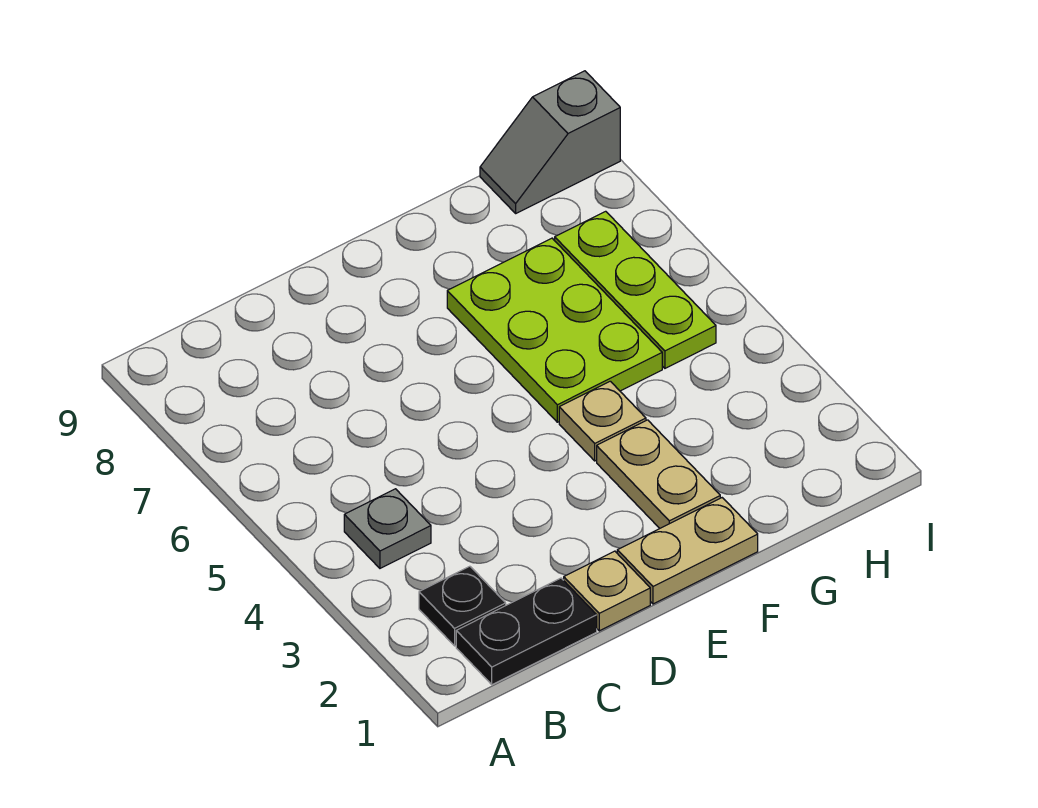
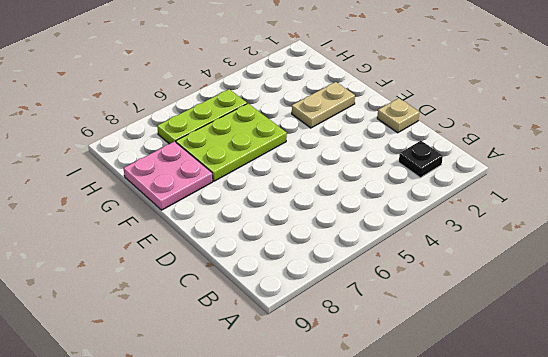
pink 2x2 plate [124,142,213,210] -> none
none -> black 1x2 plate [456,578,597,685]
none -> grey 1x1 plate [344,489,431,568]

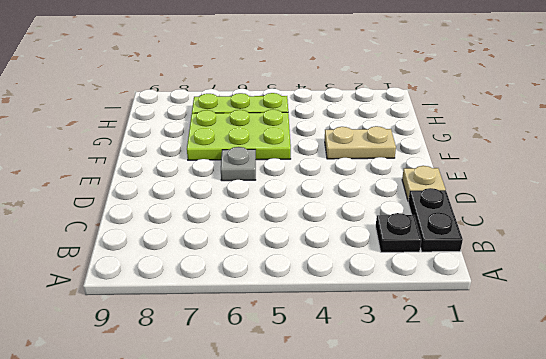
grey 1x1 plate [221,147,256,181] -> grey 1x1 plate moved to [344,489,431,568]
none -> tan 1x2 plate [617,498,758,604]
none -> tan 1x1 plate [559,381,646,461]

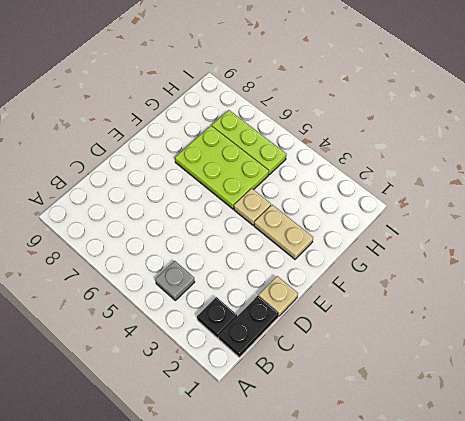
none -> tan 1x2 plate [617,498,758,604]
none -> grey 1x2 slope [480,71,620,213]

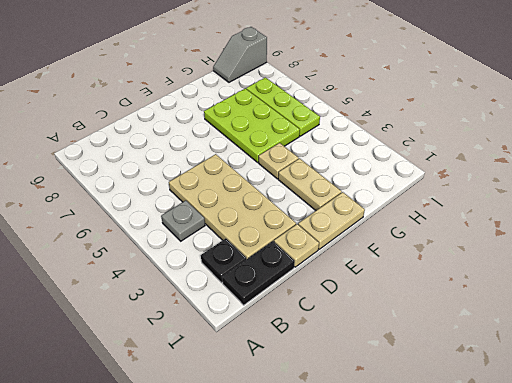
tan 2x4 plate [169,154,296,259] -> none

